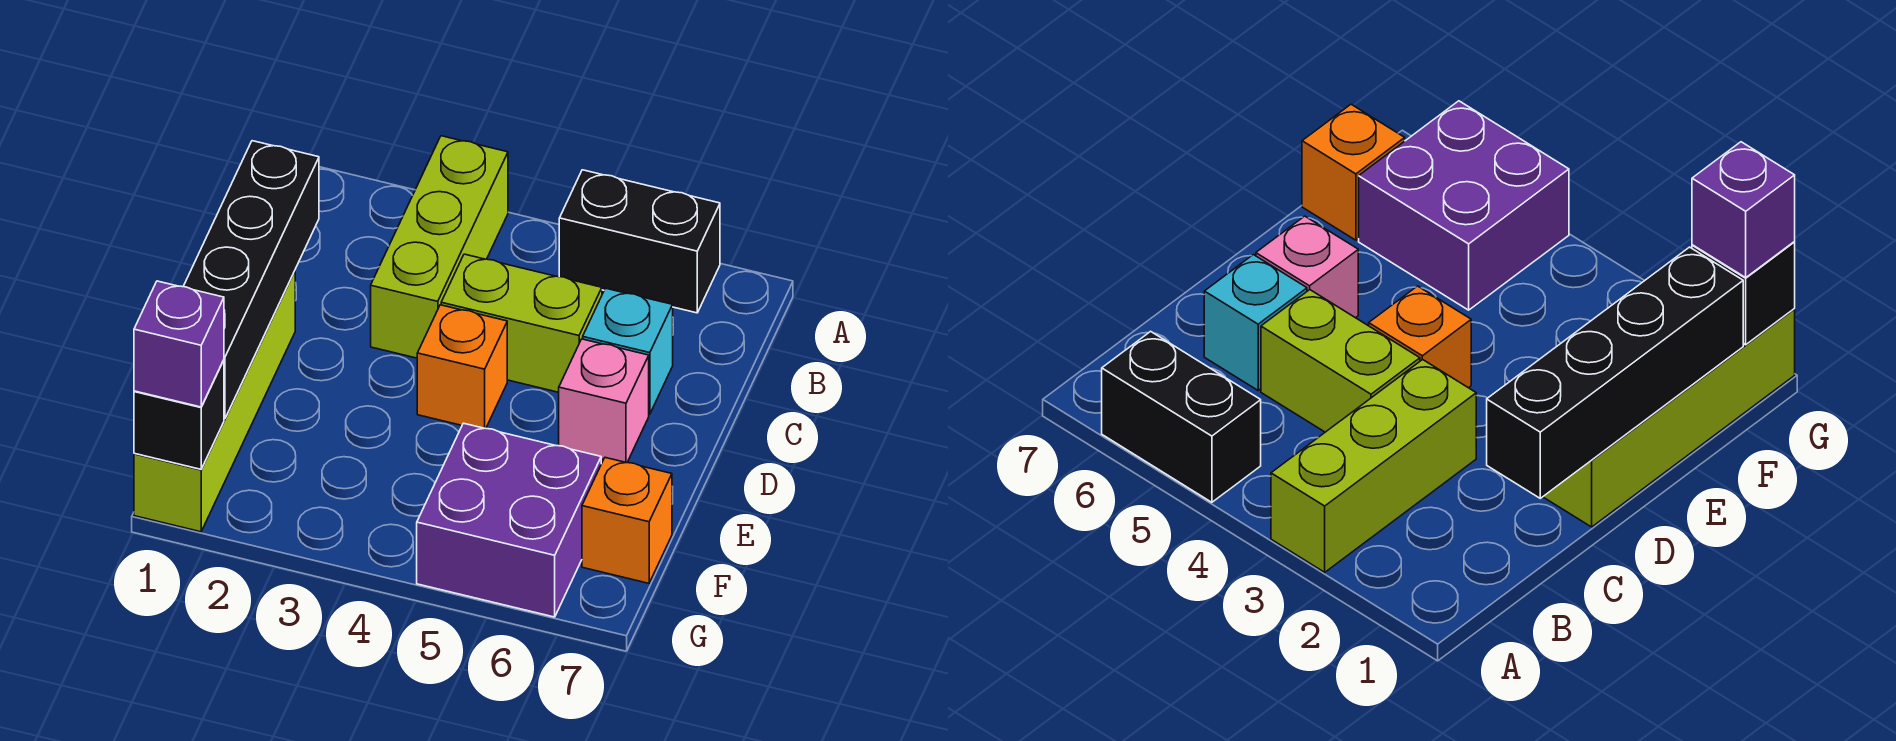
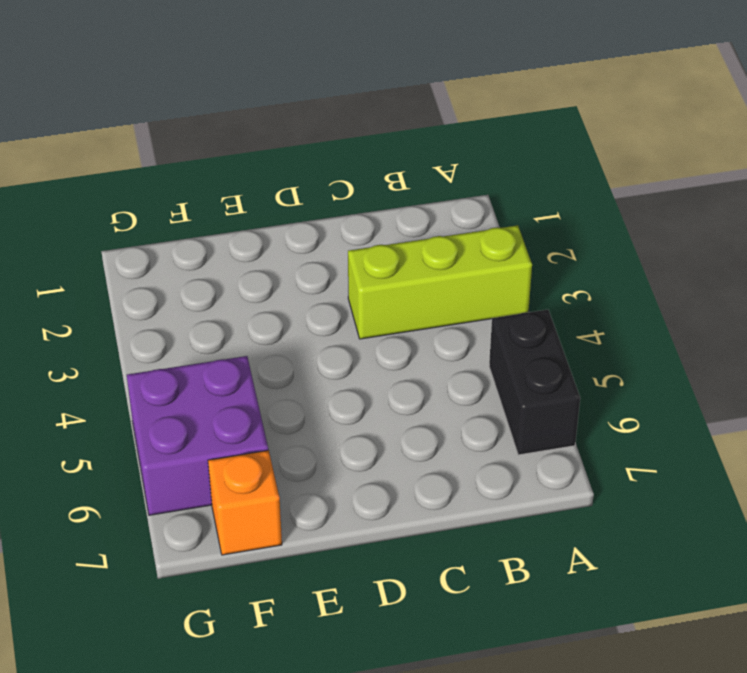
none -> lime 1x2 brick [441,254,602,392]
none -> cyan 1x1 brick [583,288,673,414]
none -> lime 1x4 brick [134,271,295,532]

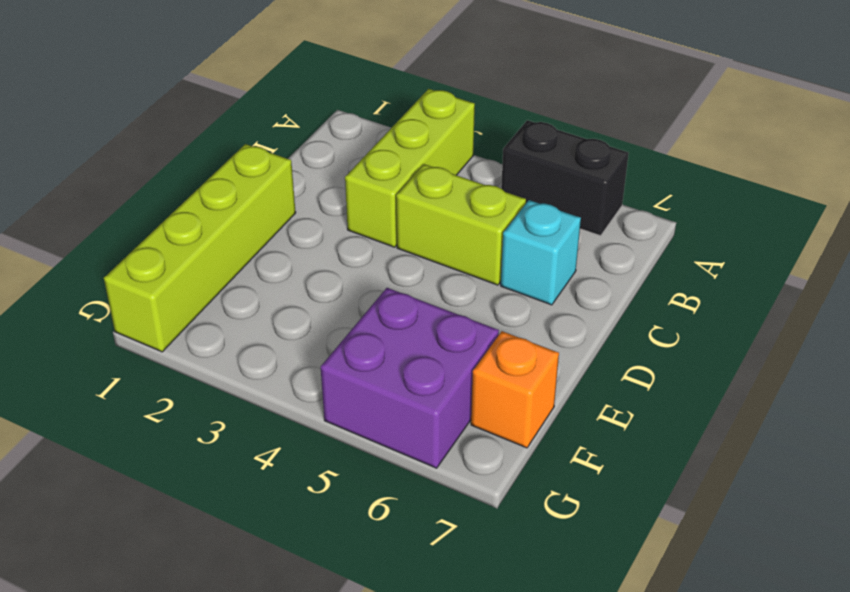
none -> orange 1x1 brick [417,305,507,428]
none -> pink 1x1 brick [559,339,649,463]
none -> black 1x4 brick [183,141,319,419]

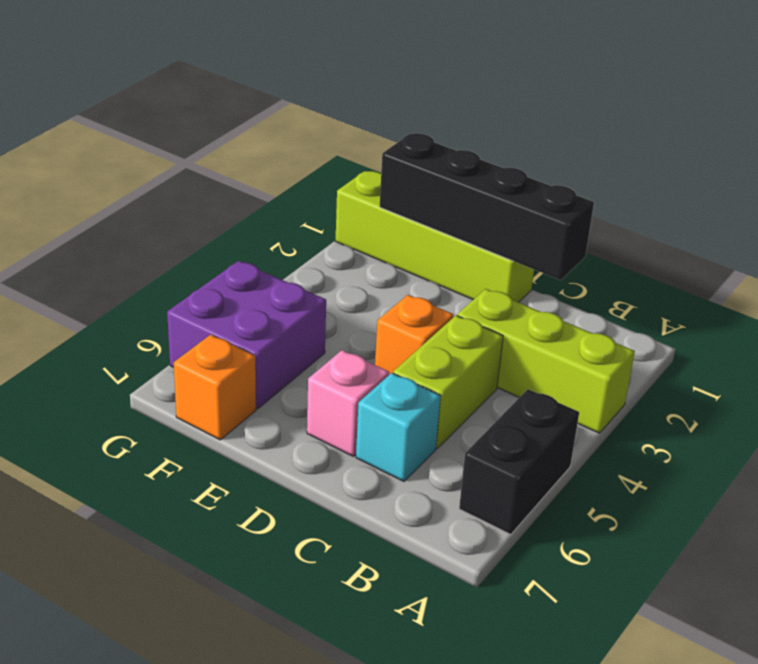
none -> black 1x1 brick [134,360,224,469]
none -> purple 1x1 brick [134,281,224,407]

